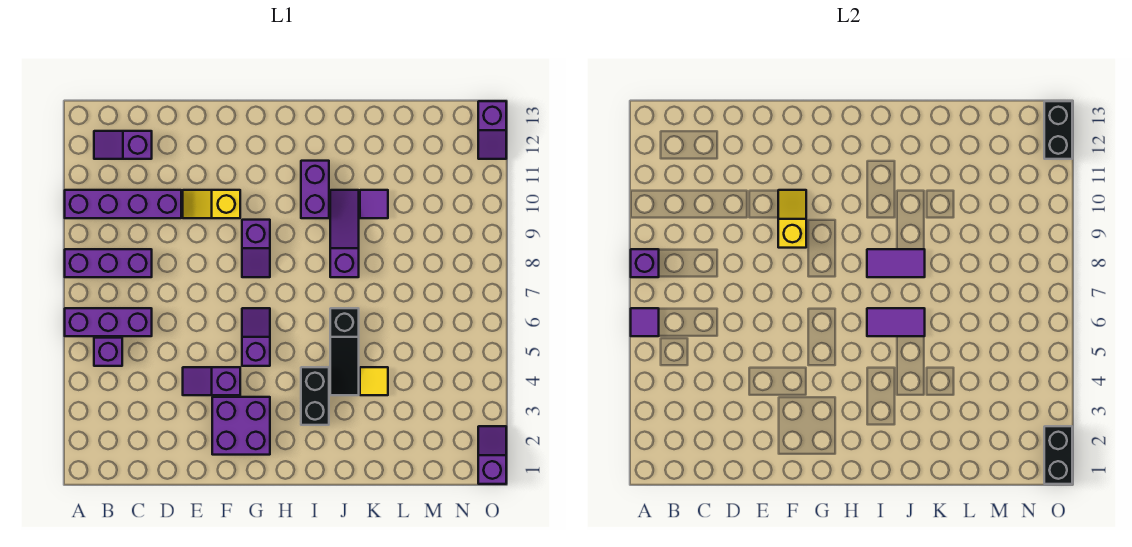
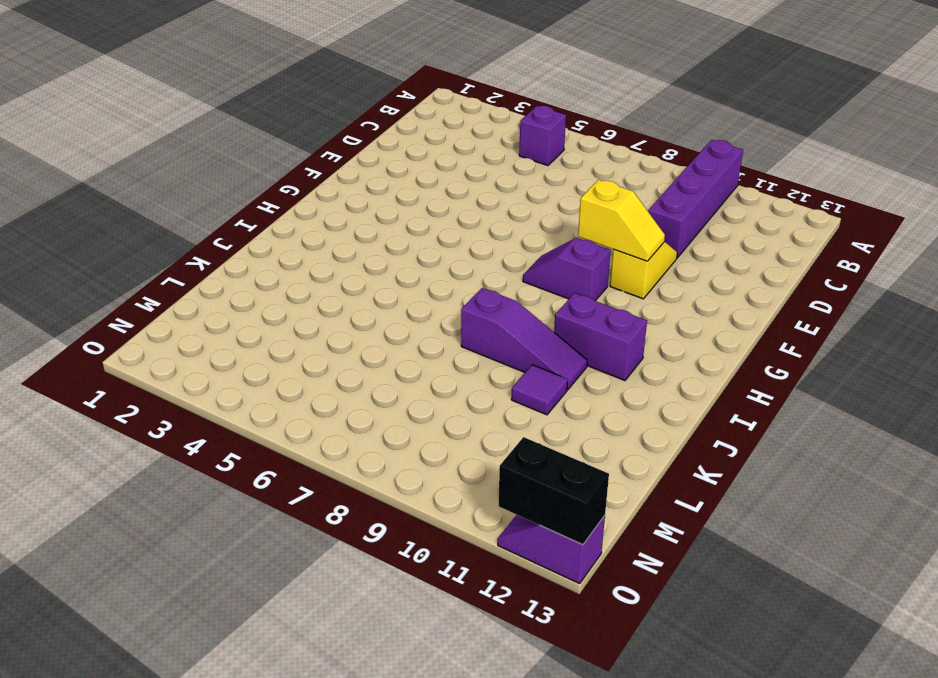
none -> purple 1x3 brick [65,308,152,336]
none -> purple 1x3 brick [65,249,152,277]
none -> purple 1x2 slope [94,131,152,159]

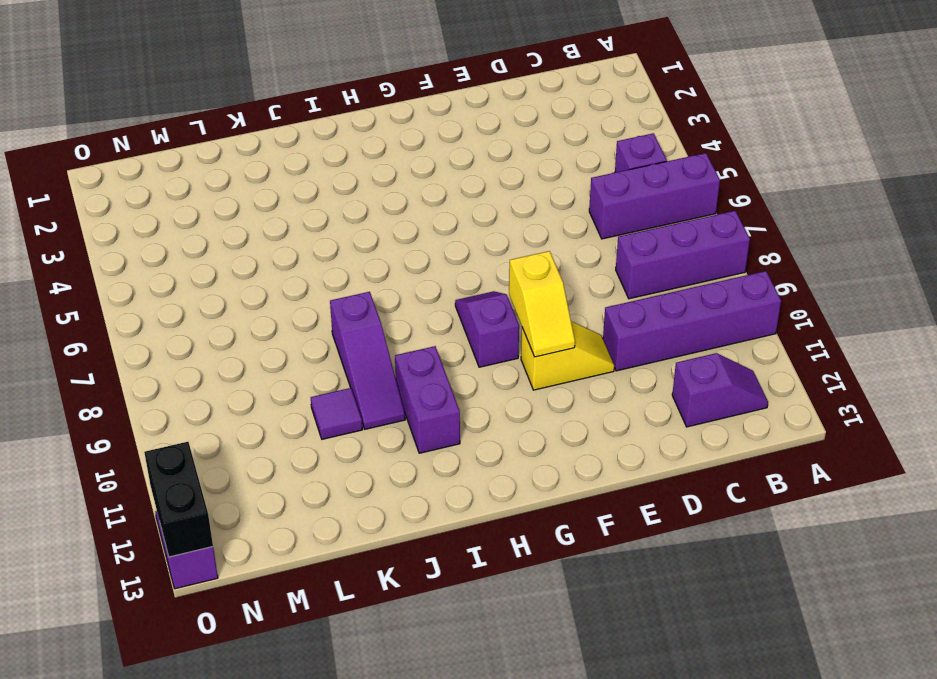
none -> purple 1x2 slope [183,367,240,395]
none -> purple 2x2 brick [212,397,270,455]
none -> purple 1x2 slope [242,308,270,366]

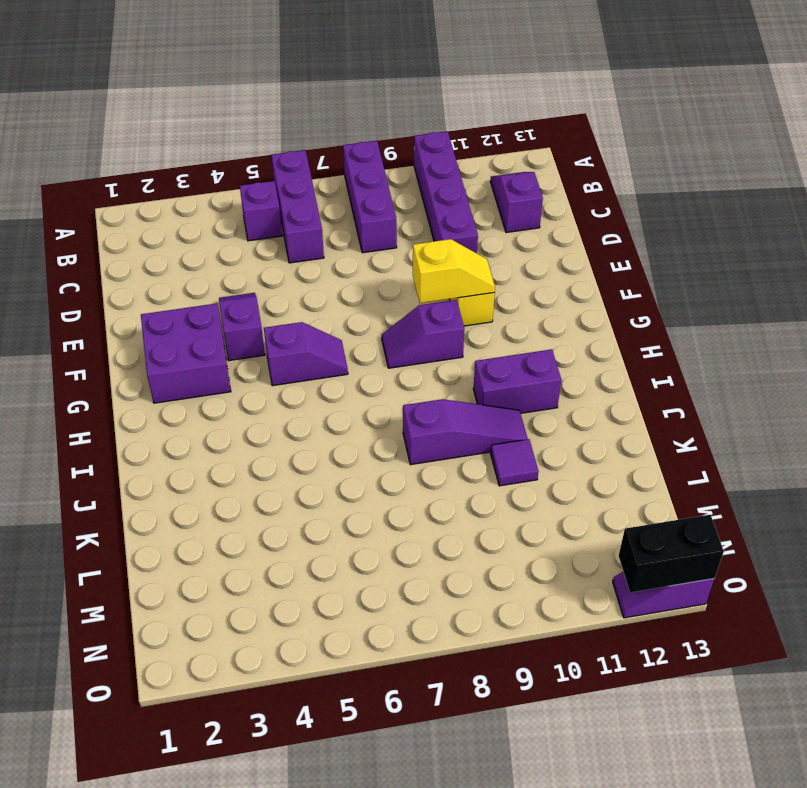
none -> black 1x2 brick [301,367,329,425]
none -> black 1x3 slope [330,308,359,395]
none -> yellow 1x1 tile [360,367,388,395]

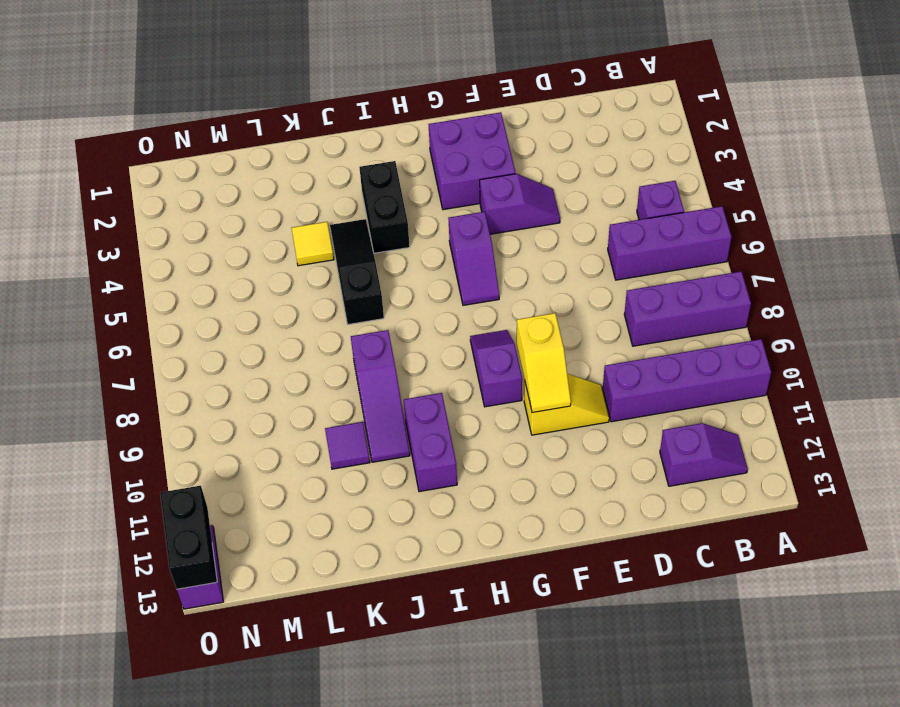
none -> purple 1x2 slope [478,426,506,484]
none -> purple 1x1 tile [631,308,659,336]
none -> purple 1x1 brick [631,249,659,277]

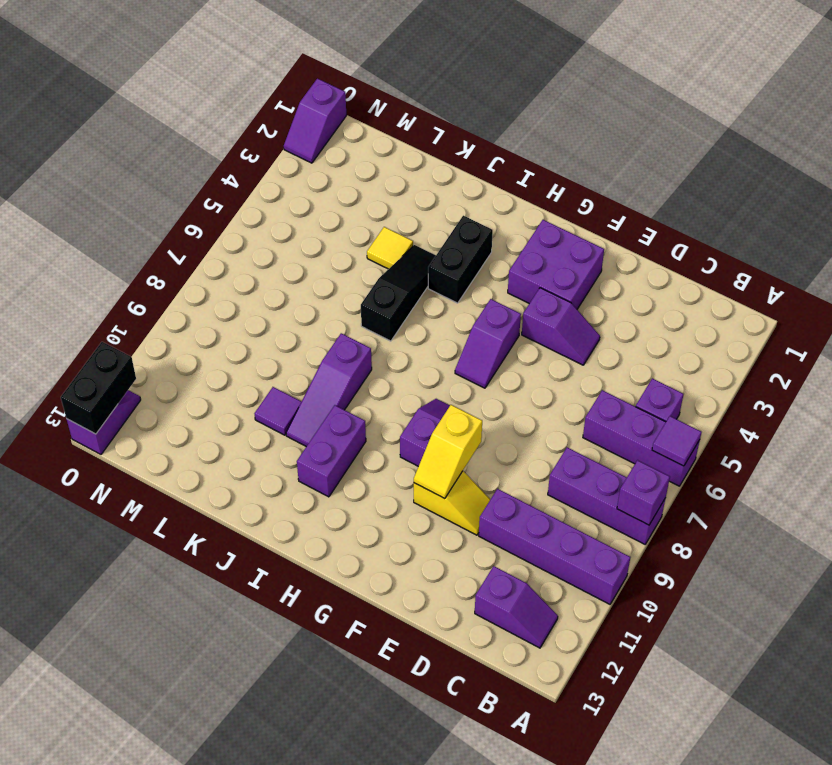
none -> purple 1x2 tile [867,308,925,336]
none -> purple 1x2 tile [867,249,925,277]
none -> black 1x2 brick [1044,426,1072,484]

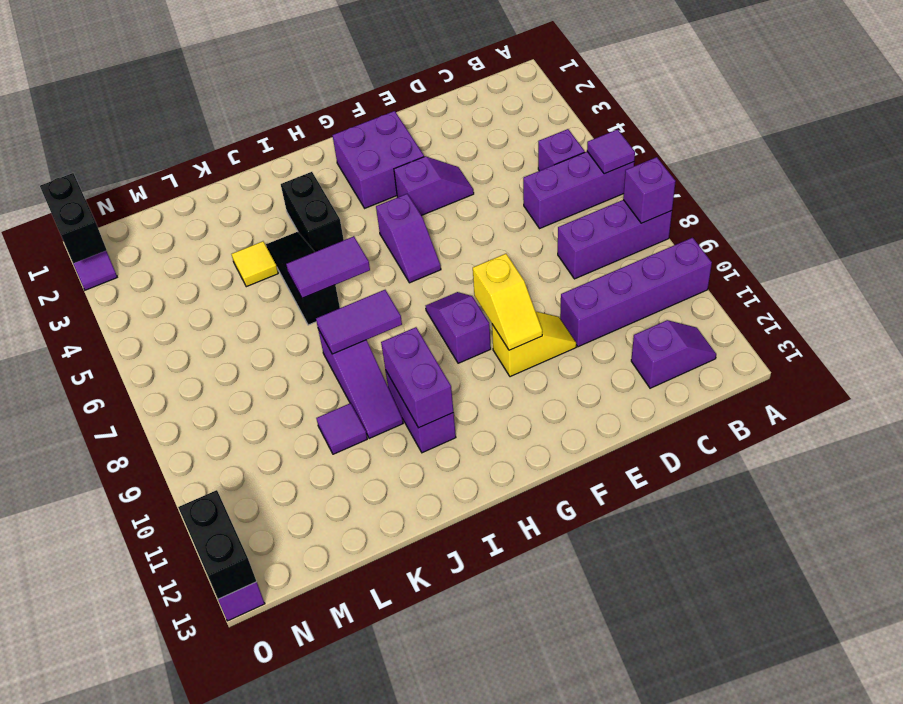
purple 1x2 brick [381,327,453,428] -> none

